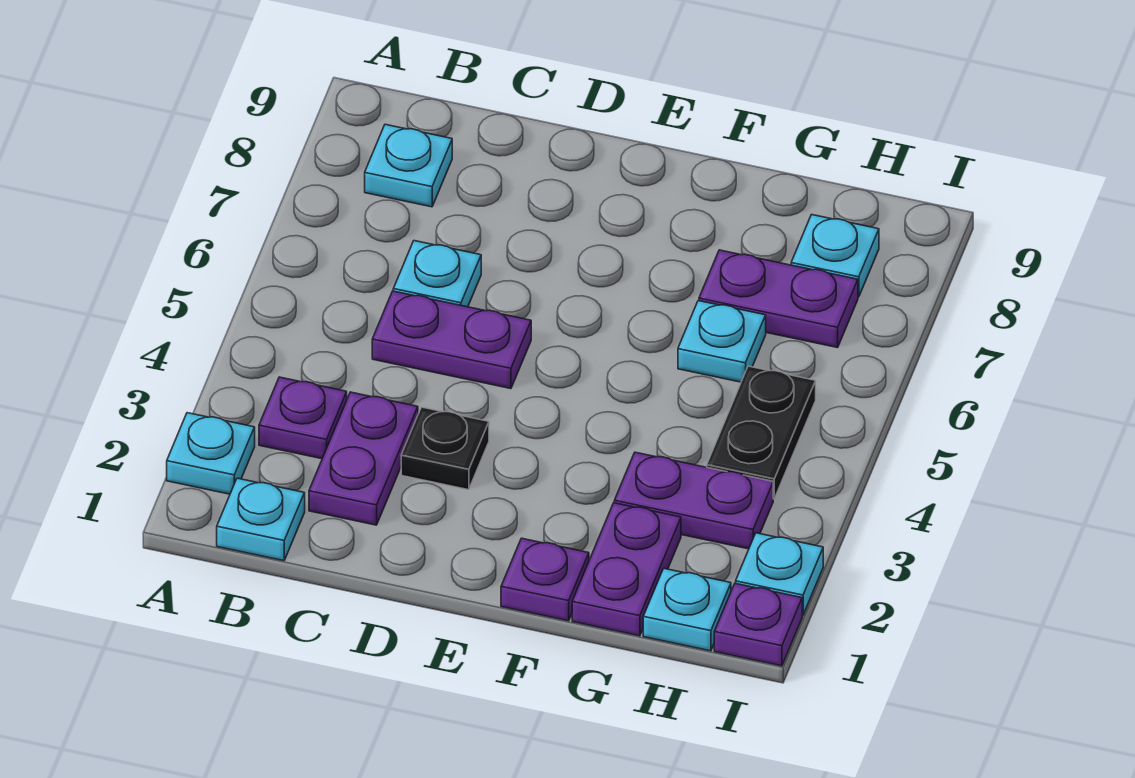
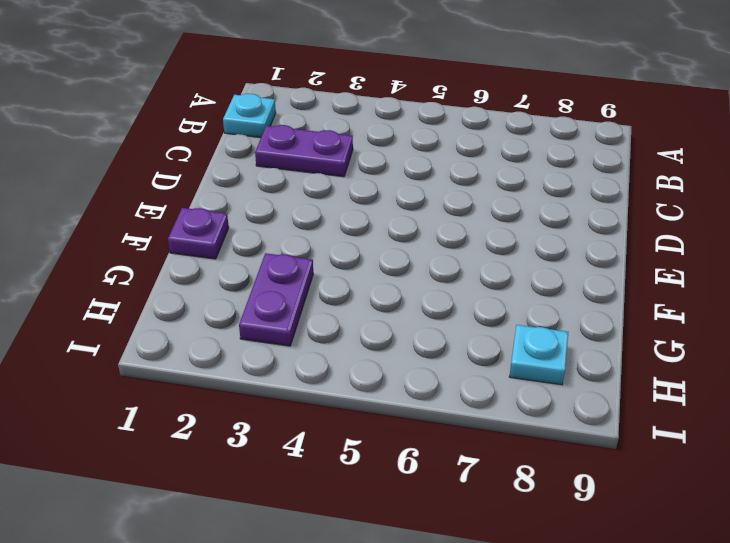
none -> cyan 1x1 plate [167,413,255,494]
none -> purple 1x1 plate [259,377,347,459]
none -> cyan 1x1 plate [365,124,452,207]

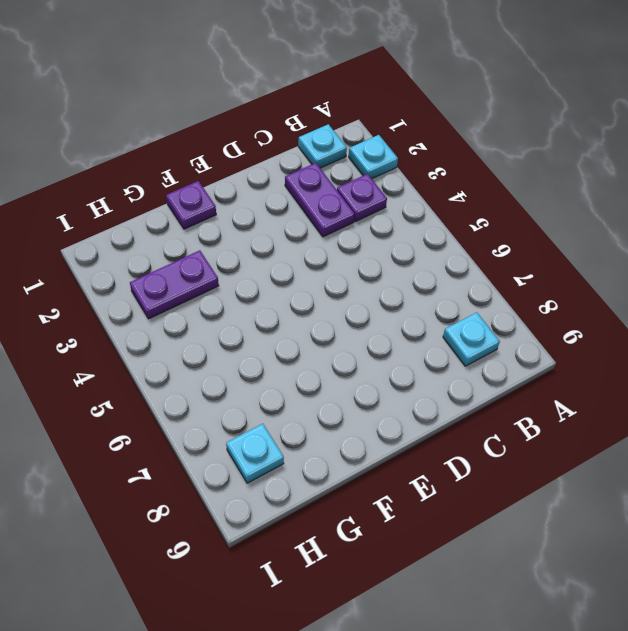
none -> purple 1x2 plate [372,291,531,389]
none -> cyan 1x1 plate [393,241,481,307]
none -> black 1x1 plate [401,407,489,490]

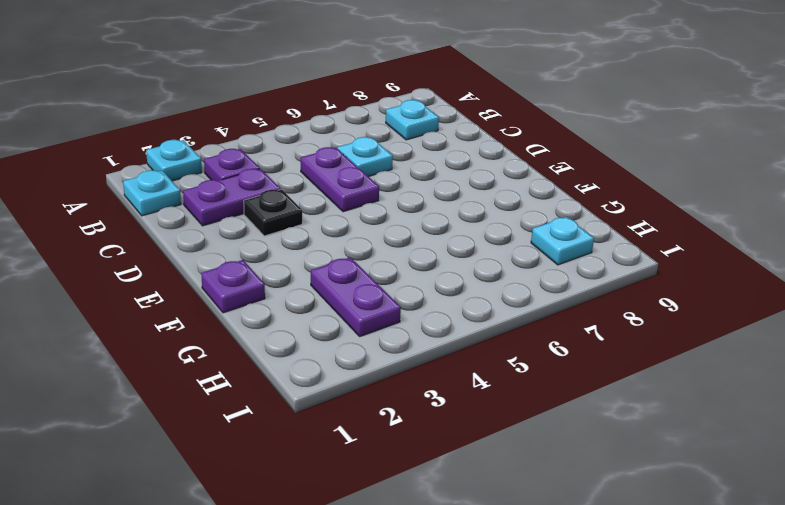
none -> purple 1x2 plate [572,503,681,636]
none -> cyan 1x1 plate [678,301,766,382]
none -> purple 1x2 plate [699,250,858,348]

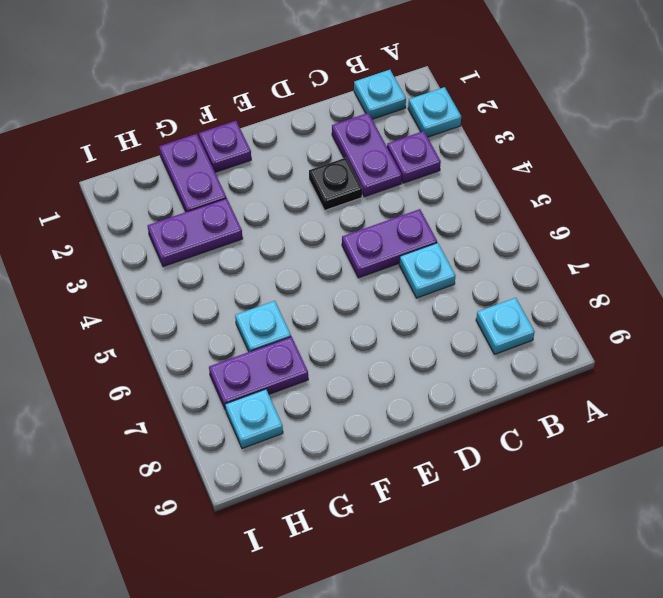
none -> cyan 1x1 plate [643,569,731,651]
none -> black 1x2 plate [707,366,816,499]
none -> purple 1x1 plate [714,583,802,666]

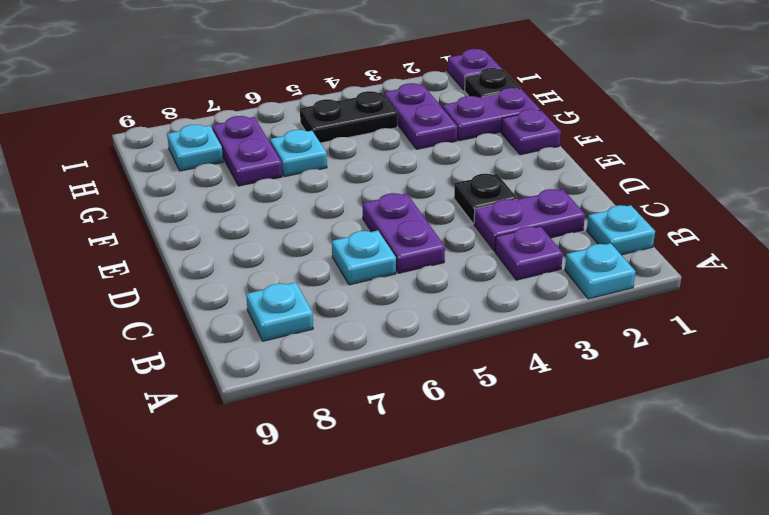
black 1x1 plate [465,68,521,98] -> cyan 1x1 plate [643,569,731,651]
none -> cyan 1x1 plate [736,533,823,615]

